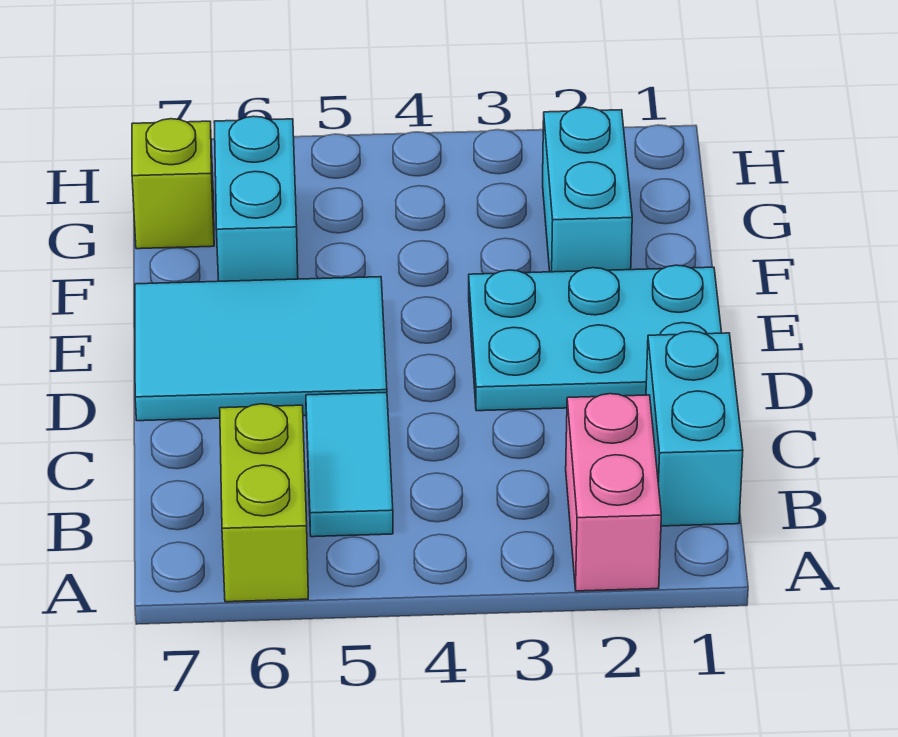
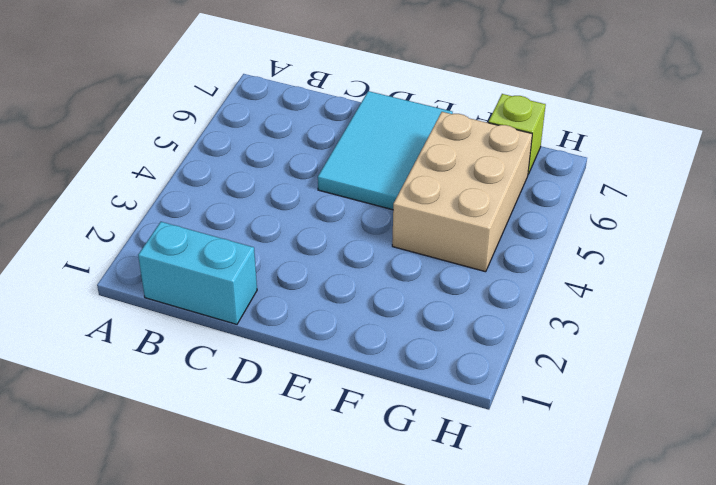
tan 2x3 brick [392,112,532,272] -> cyan 1x2 brick [214,116,298,281]
none -> pink 1x2 brick [566,394,661,591]
none -> lime 1x2 brick [220,404,308,602]

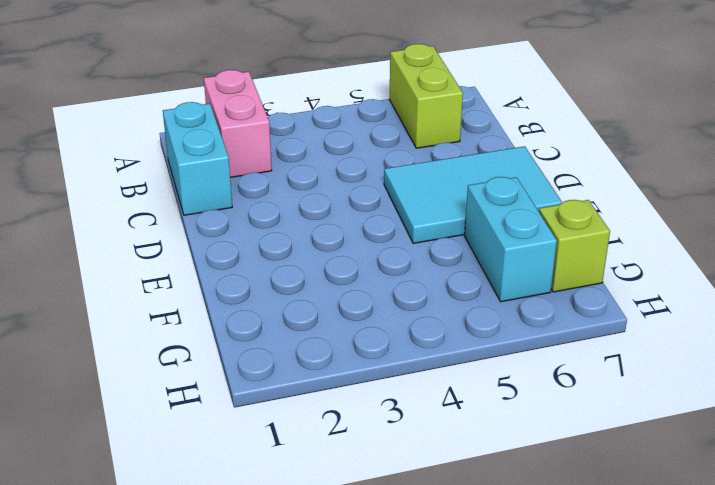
none -> cyan 1x2 tile [306,393,393,537]
none -> cyan 2x3 plate [469,265,722,411]

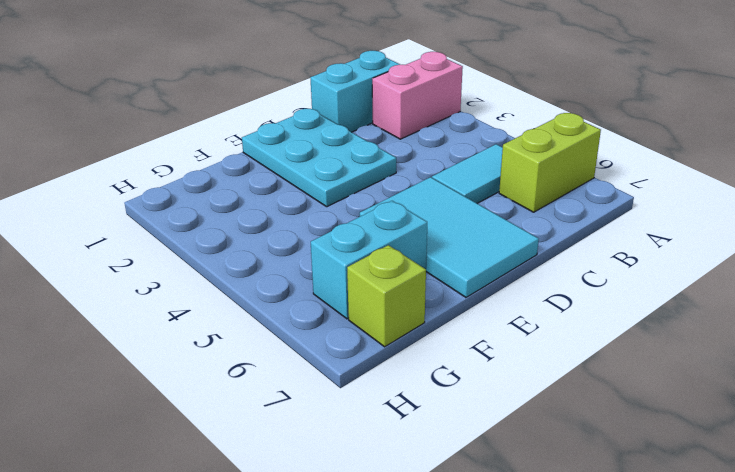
none -> cyan 1x2 brick [543,107,632,272]

